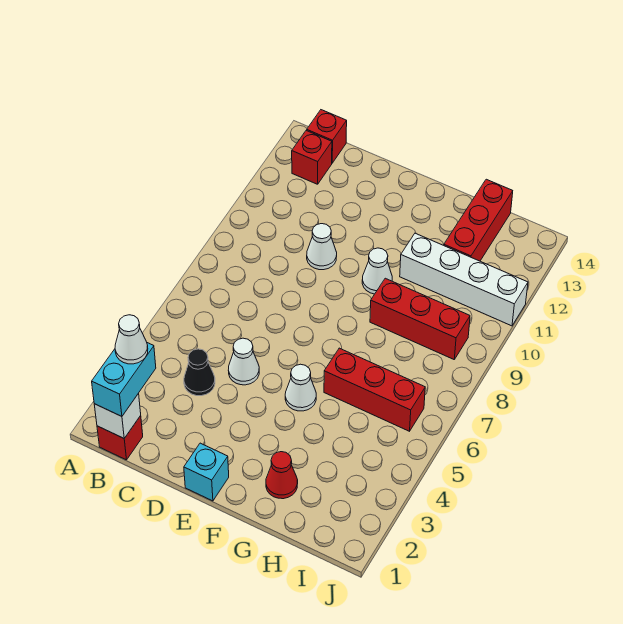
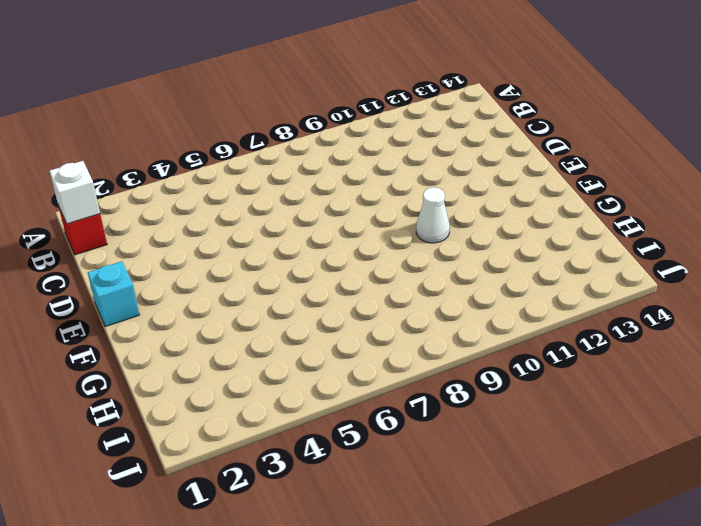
none -> red 1x1 brick [292,130,332,184]
none -> red 1x1 brick [307,110,347,163]
none -> black 1x1 cone [184,349,215,396]

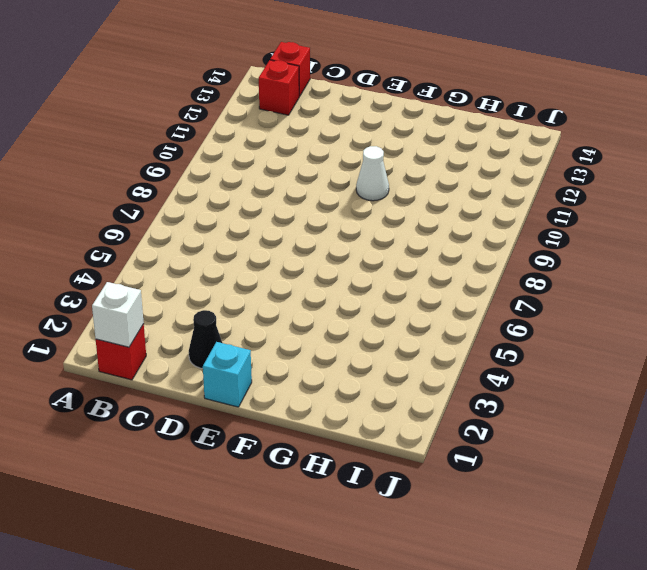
black 1x1 cone [189,310,222,368] -> black 1x1 cone moved to [184,349,215,396]
none -> white 1x1 cone [228,338,259,385]
none -> white 1x1 cone [307,224,337,270]
none -> white 1x1 cone [285,364,316,411]

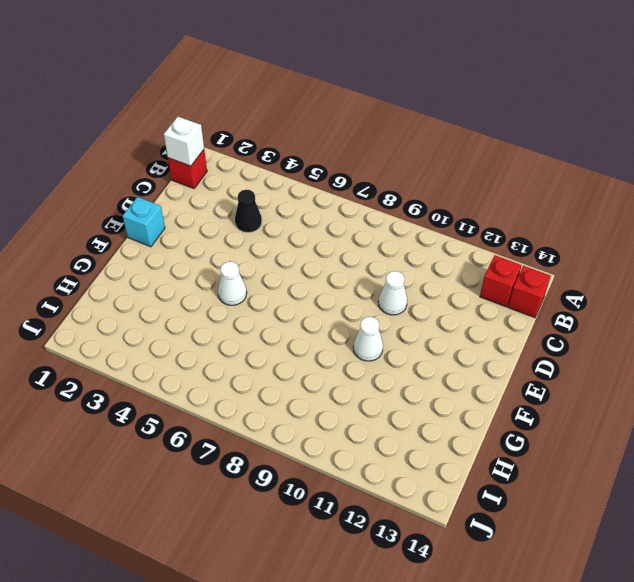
none -> white 1x1 cone [228,338,259,385]
none -> red 1x1 cone [266,452,298,499]
none -> red 1x3 brick [324,348,425,431]

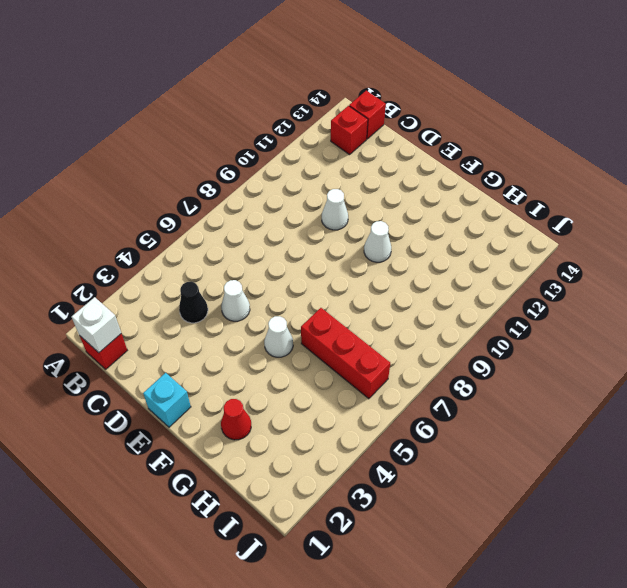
none -> red 1x3 brick [370,278,470,359]
none -> white 1x4 brick [400,233,528,326]
none -> red 1x3 brick [444,179,513,261]

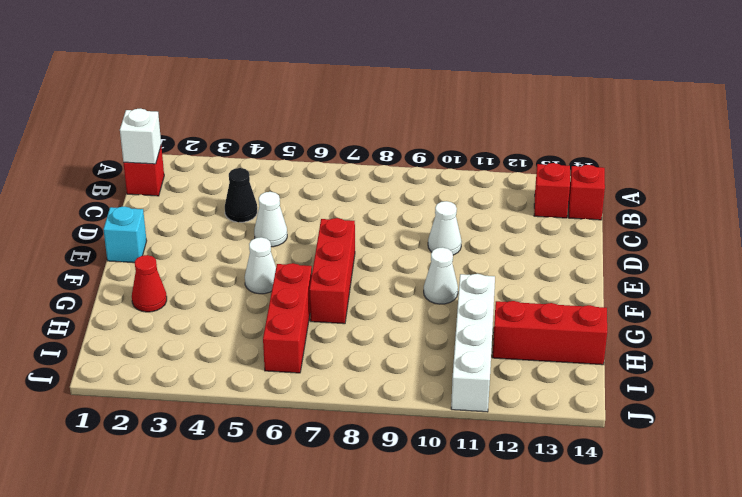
red 1x3 brick [309,218,355,324] -> red 1x3 brick moved to [370,278,470,359]
none -> cyan 1x2 brick [92,343,156,417]
none -> white 1x1 cone [115,315,148,364]

